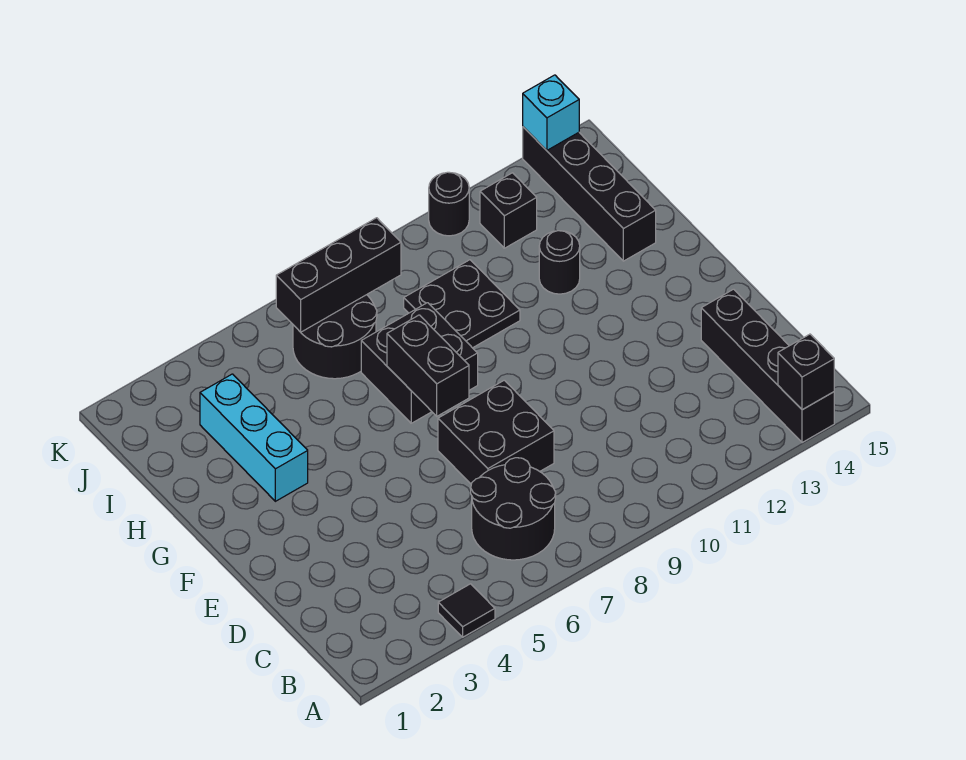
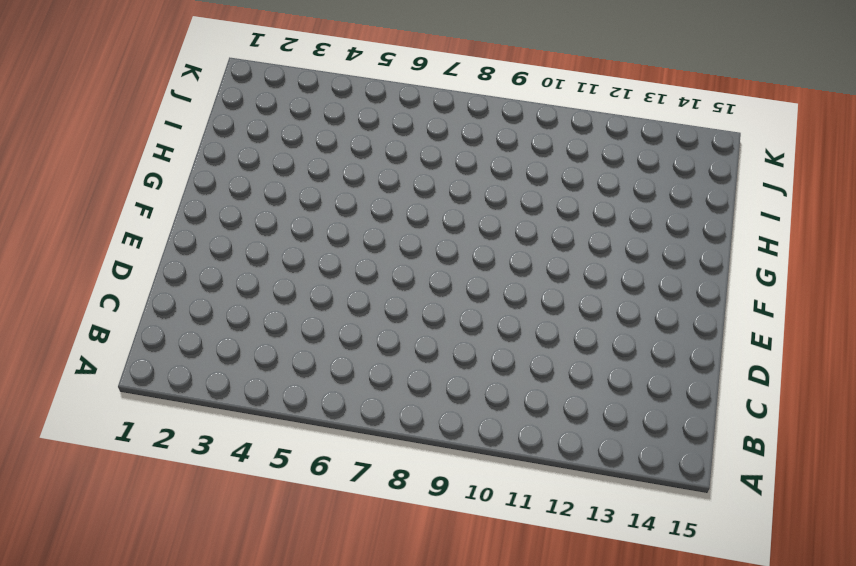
none -> black 1x1 tile [438,584,495,637]
none -> black 1x4 brick [701,289,834,443]
none -> black 2x2 round brick [471,458,556,560]

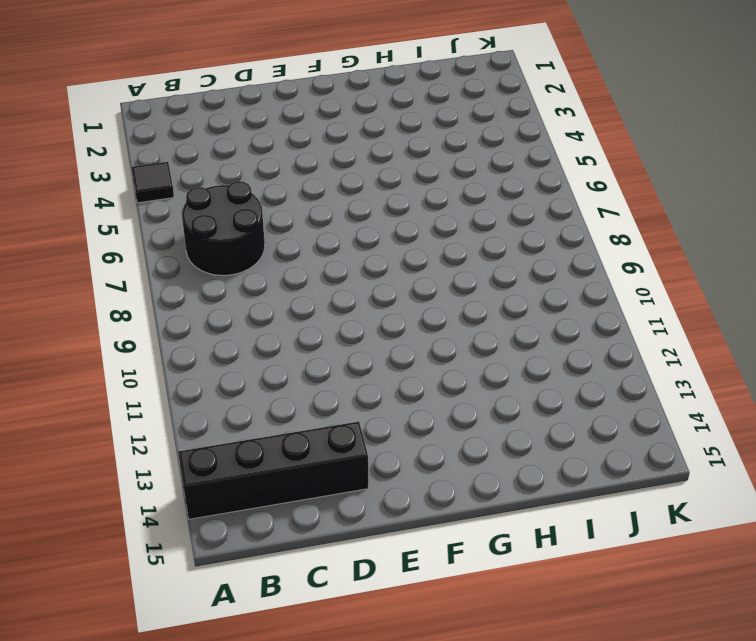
none -> black 2x2 brick [438,380,554,484]
none -> cyan 1x3 brick [200,374,308,501]
none -> black 2x2 brick [361,303,478,423]

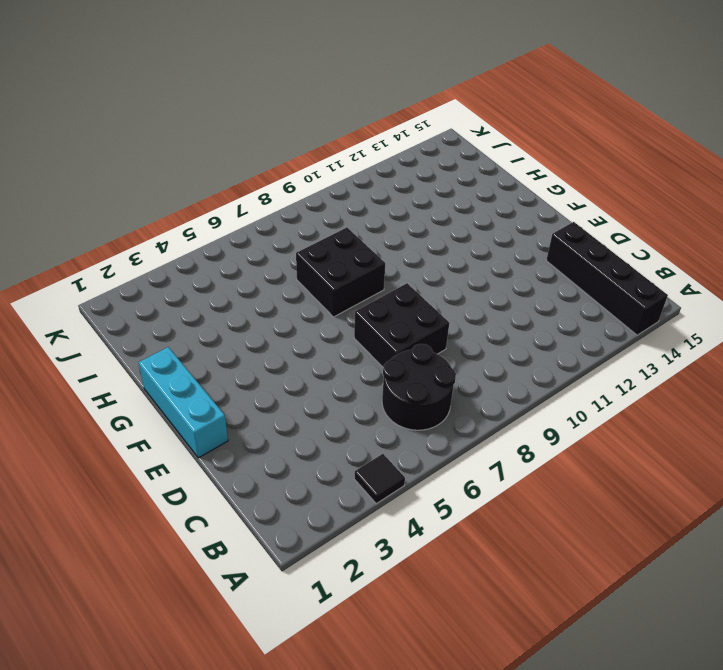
cyan 1x3 brick [139,347,228,458] -> cyan 1x3 brick moved to [200,374,308,501]
none -> black 2x2 plate [404,260,520,348]
none -> black 1x1 round brick [539,231,580,294]
none -> black 1x4 brick [523,127,656,261]

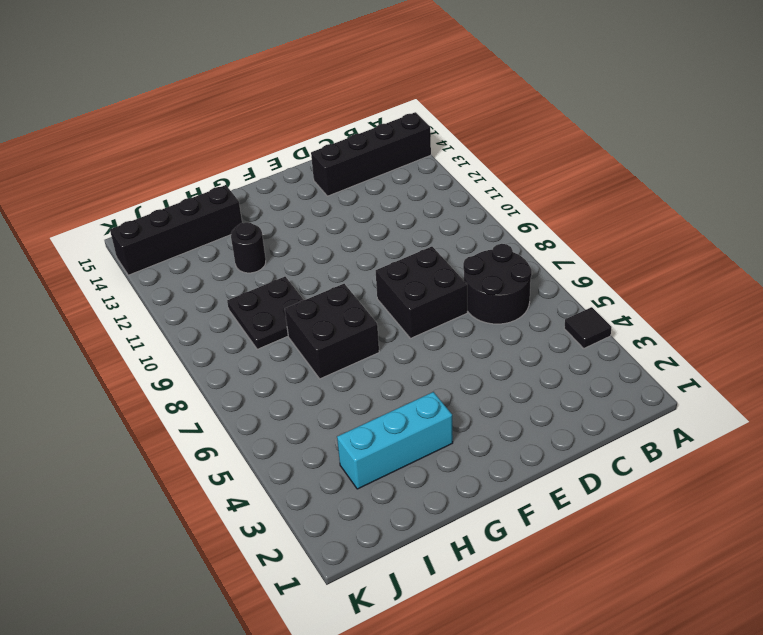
none -> black 2x2 round brick [293,295,377,379]
none -> black 1x1 brick [480,173,537,248]
none -> black 1x1 round brick [429,172,469,236]

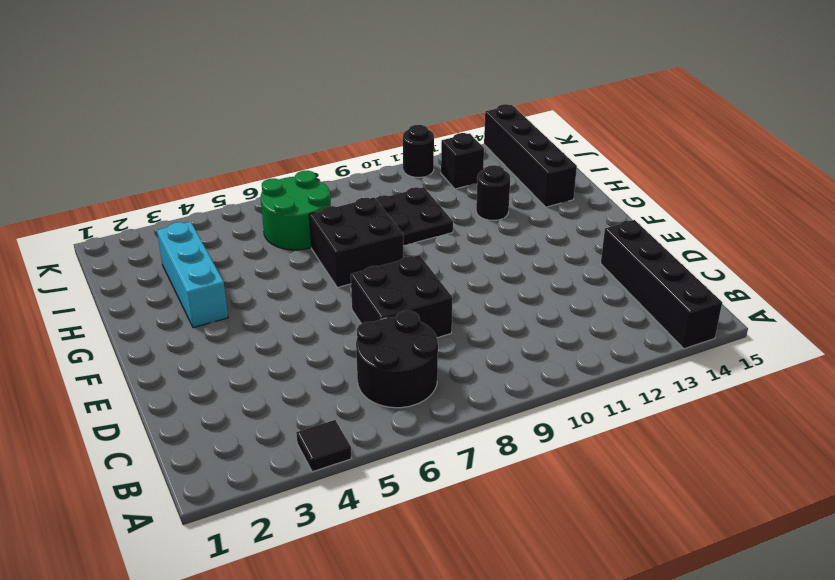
green 2x2 round brick [260,171,331,250] -> black 2x2 round brick [293,295,377,379]
none -> black 1x1 brick [778,334,834,410]
none -> black 1x2 brick [387,315,469,416]
none -> black 1x3 brick [276,218,401,332]

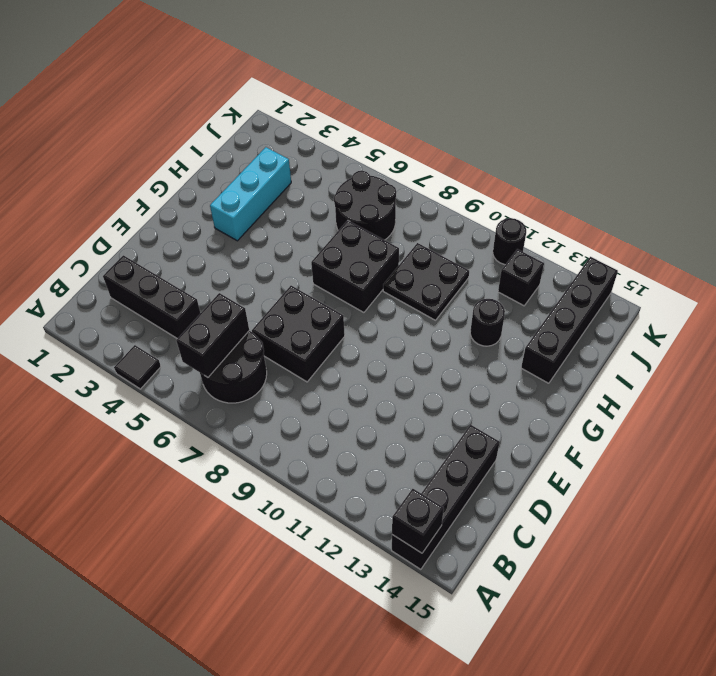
black 1x2 brick [176,293,249,377] -> black 1x2 brick moved to [387,315,469,416]
black 1x3 brick [103,255,200,339] -> black 1x3 brick moved to [276,218,401,332]
none -> cyan 1x1 brick [523,75,579,150]

